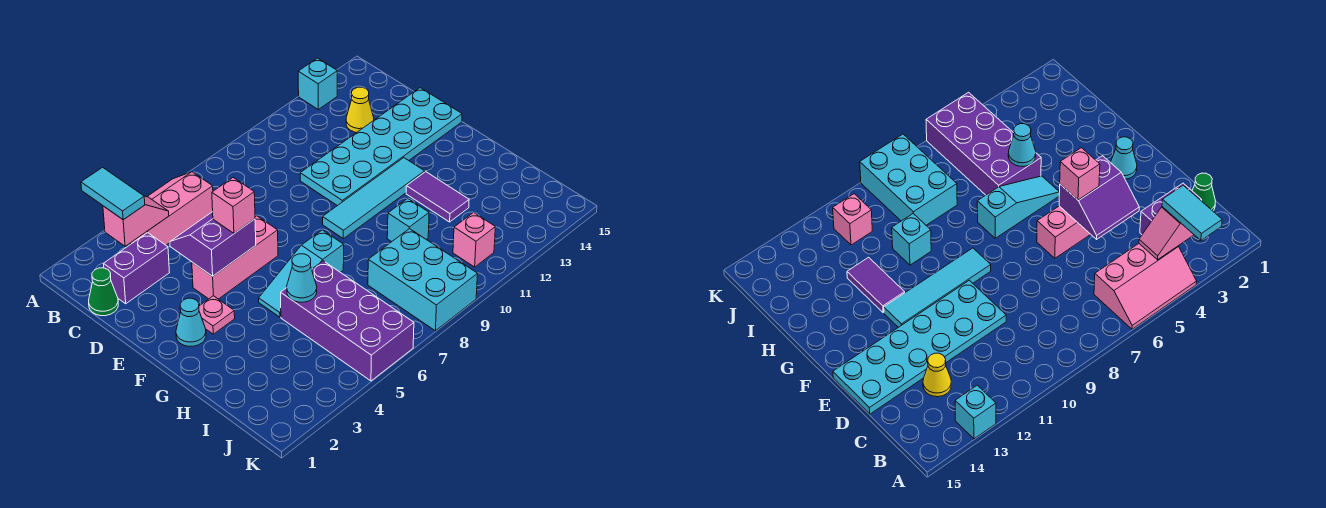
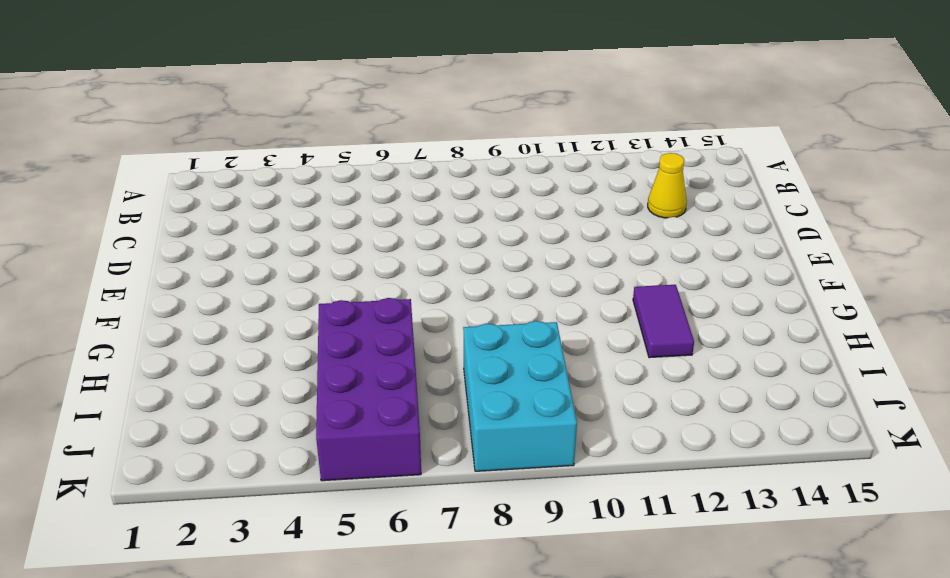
none -> pink 2x3 slope [130,172,213,245]
none -> cyan 1x1 brick [298,58,337,109]
none -> green 1x1 cone [89,268,118,316]

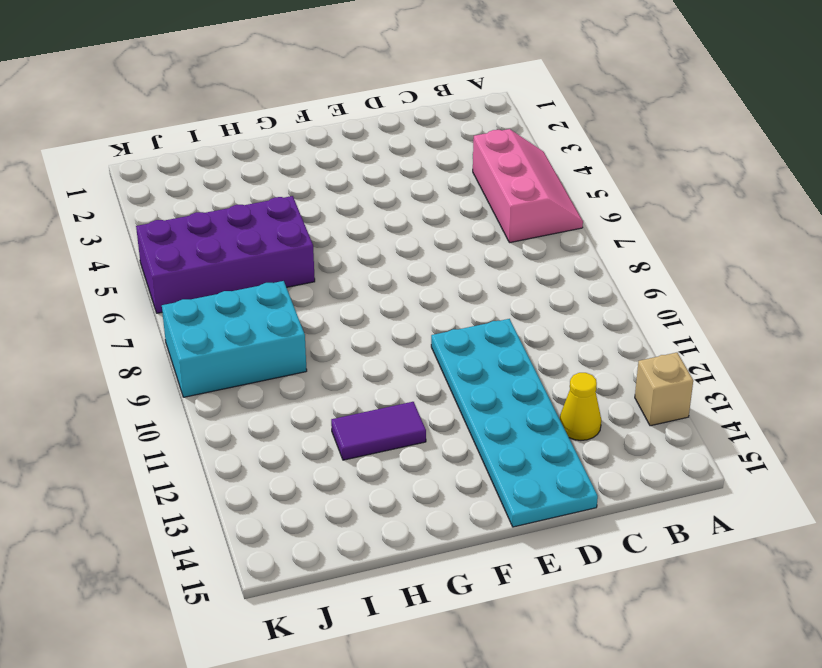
tan 1x1 brick [635,353,693,426] -> cyan 1x1 brick [298,58,337,109]
none -> green 1x1 cone [89,268,118,316]
none -> purple 1x2 brick [103,233,170,304]
none -> pink 1x3 brick [192,216,278,299]

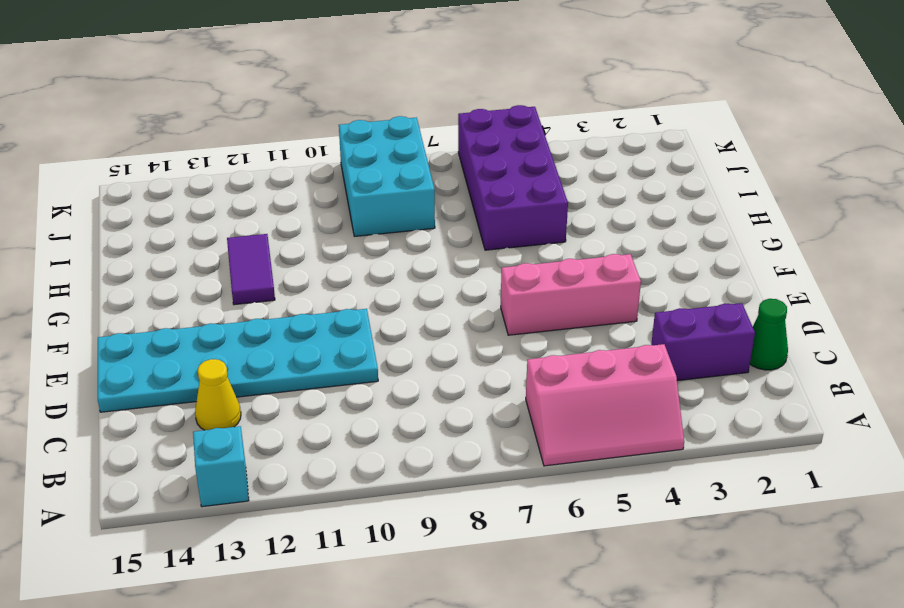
none -> cyan 1x1 cone [176,298,206,346]
none -> pink 1x1 plate [199,296,235,334]
none -> cyan 1x4 tile [323,158,425,239]

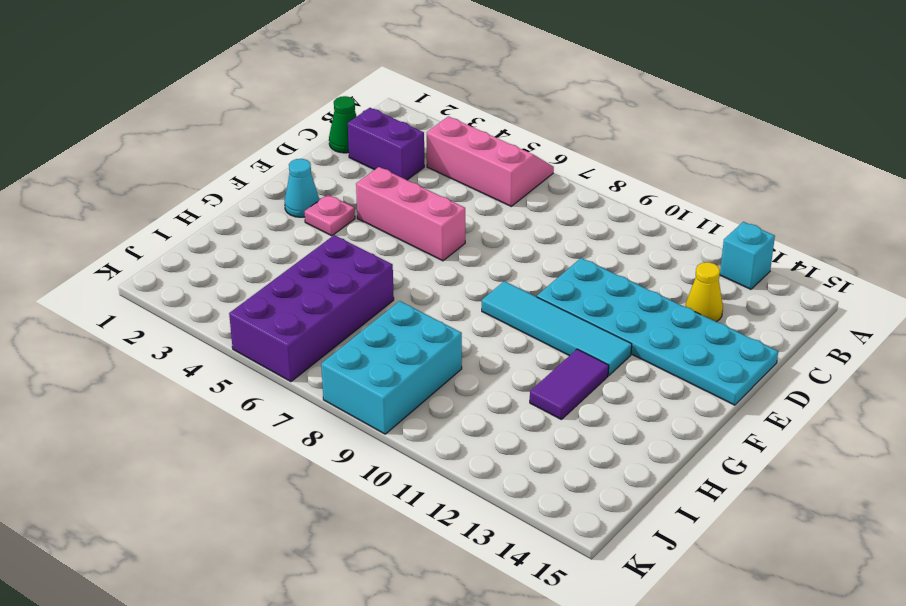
none -> cyan 1x3 slope [259,230,344,317]
none -> cyan 1x1 brick [387,198,429,242]
none -> pink 1x1 brick [453,212,495,267]

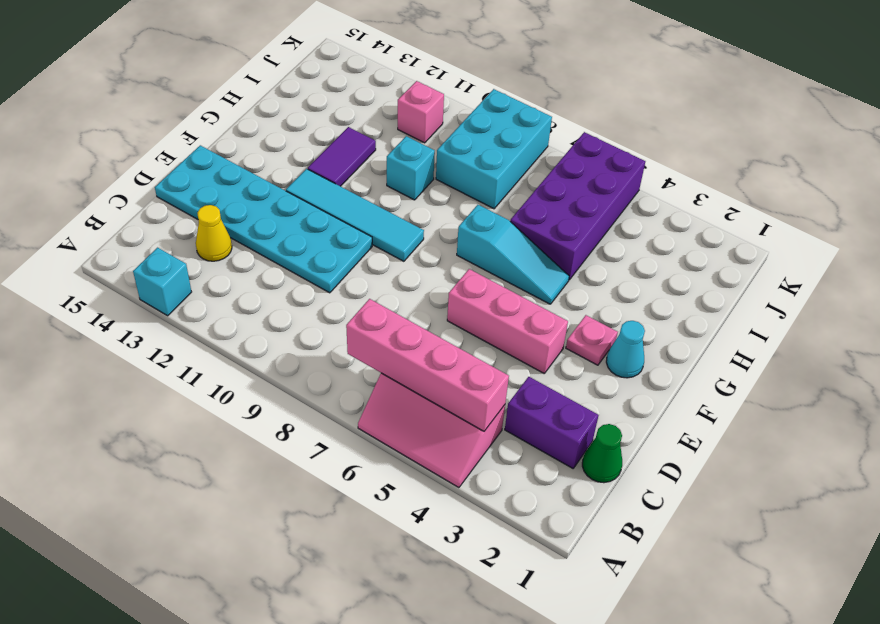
pink 1x4 brick [346,299,509,431] -> pink 1x2 slope [103,196,169,246]
none -> purple 2x2 slope [170,212,256,276]
none -> cyan 1x1 cone [287,254,317,302]
none -> cyan 1x2 tile [81,167,145,220]

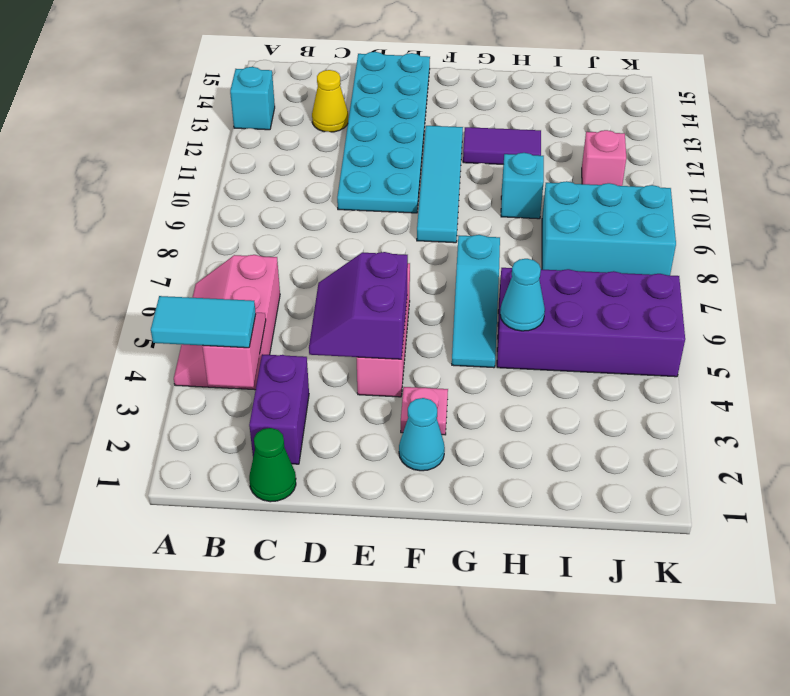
none -> pink 1x1 brick [212,178,255,233]

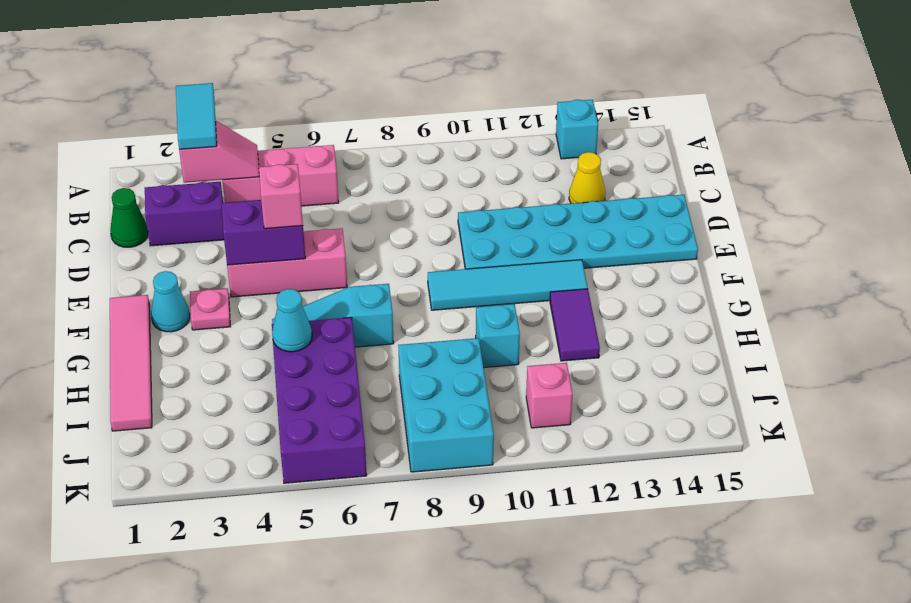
pink 1x4 tile [110,295,152,431] -> none

